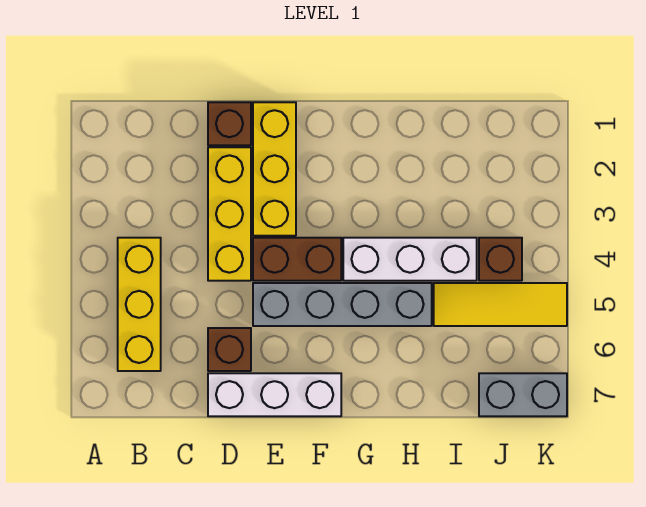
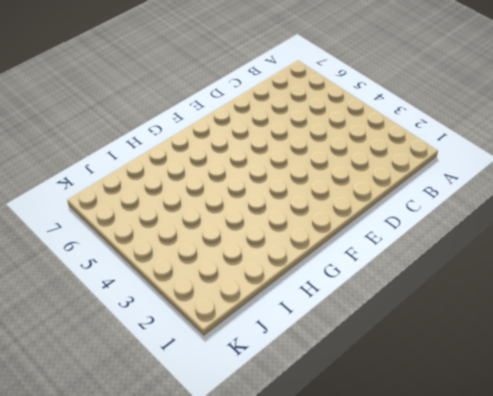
none -> yellow 1x3 brick [118,238,161,371]
none -> brown 1x1 brick [208,102,251,145]
none -> yellow 1x3 brick [208,147,251,281]

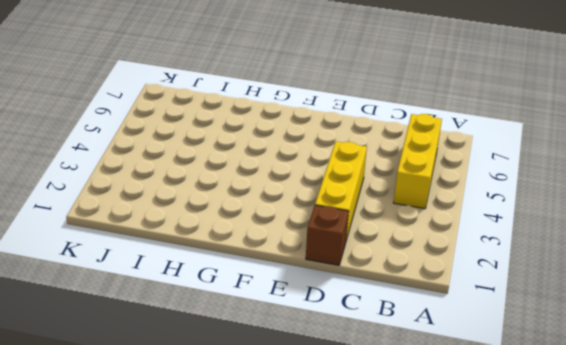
none -> brown 1x1 brick [208,328,251,371]
none -> white 1x3 brick [208,373,341,416]
none -> yellow 1x3 brick [253,102,296,236]

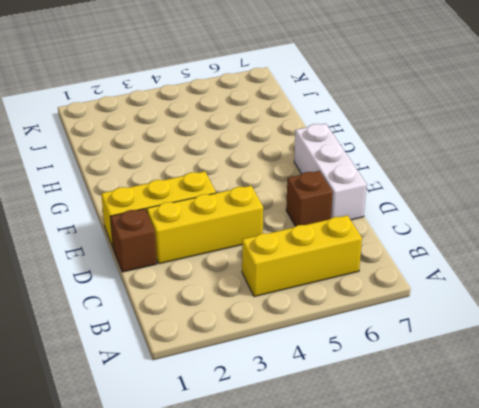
none -> brown 1x2 brick [253,238,341,281]
none -> grey 1x4 brick [253,283,432,326]
none -> white 1x3 brick [343,238,477,281]

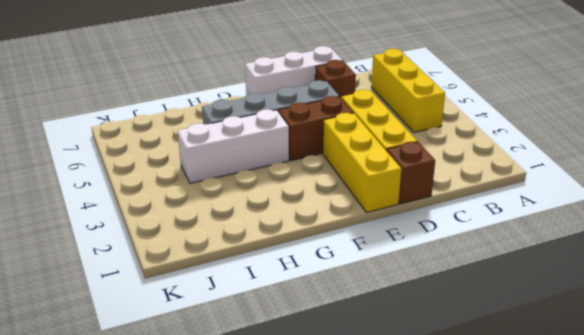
none -> yellow 1x3 tile [434,283,567,326]
none -> brown 1x1 brick [479,238,522,281]
none -> grey 1x2 brick [479,373,567,416]

